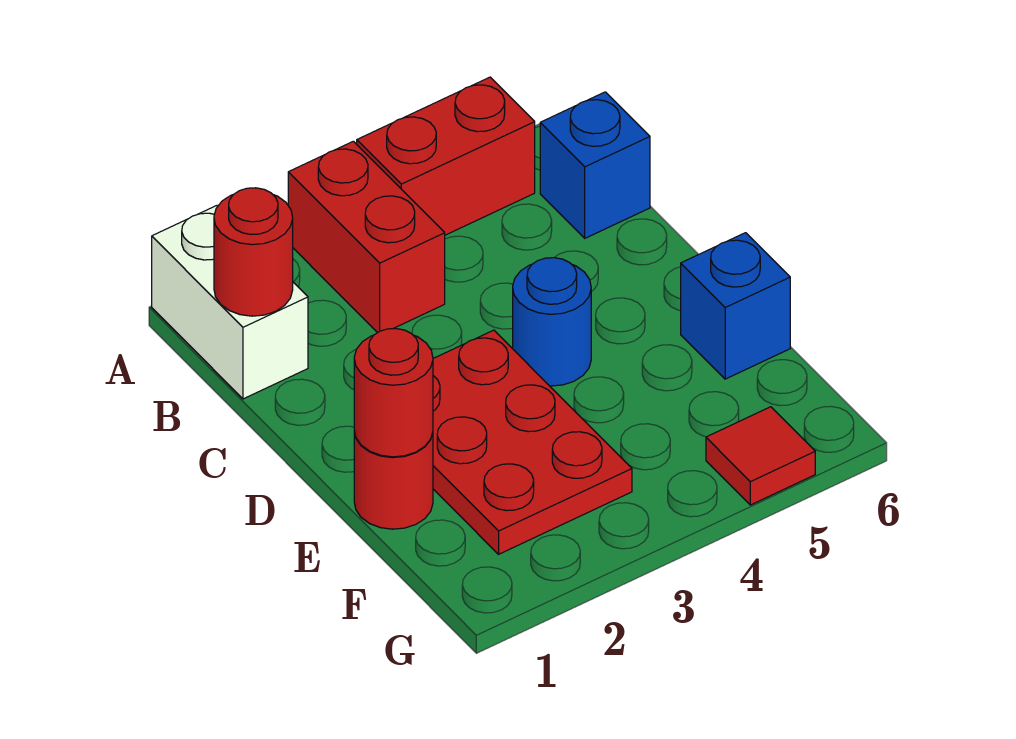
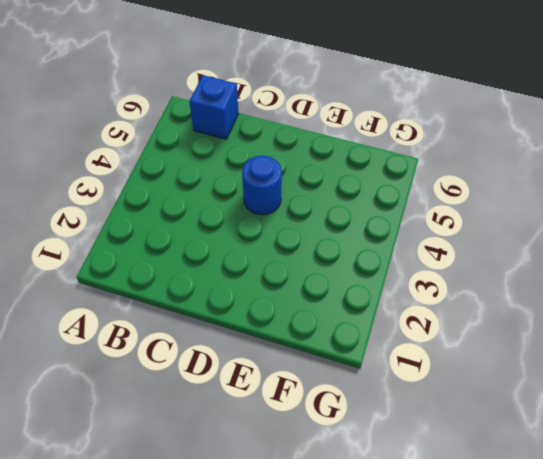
none -> white 1x2 brick [152,206,308,399]
none -> red 1x2 brick [288,141,445,333]

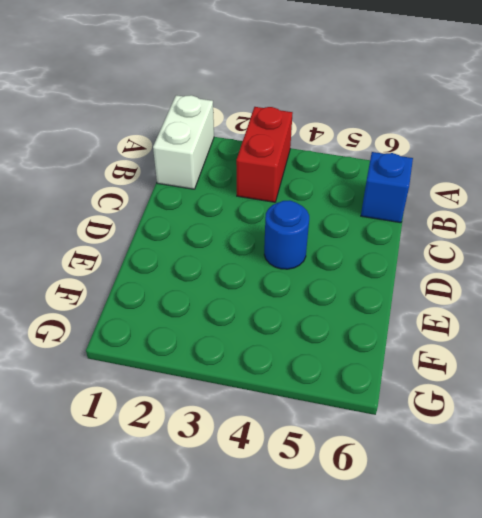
none -> red 1x2 brick [357,77,535,235]
none -> red 2x3 plate [433,330,632,554]

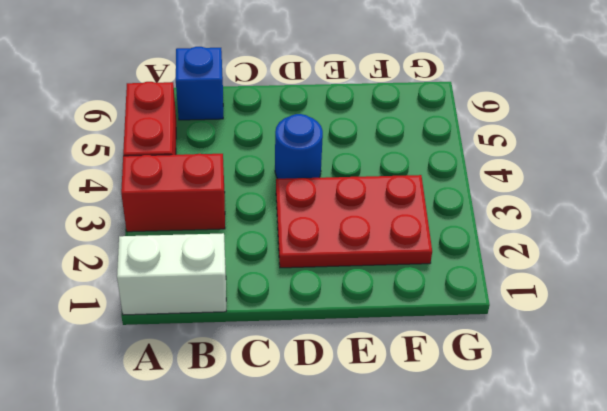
none -> red 1x1 round brick [354,432,433,529]
none -> blue 1x1 brick [681,233,790,379]

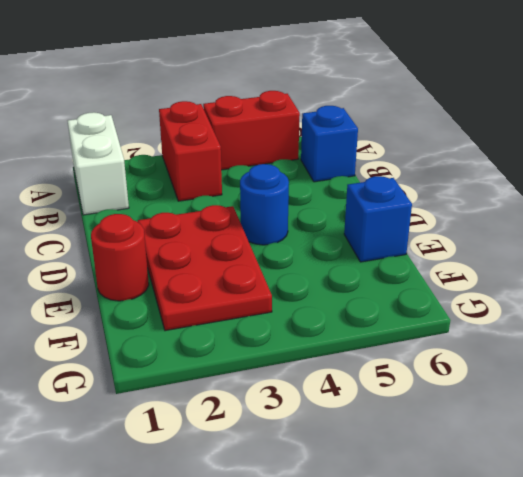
none -> red 1x1 tile [706,407,815,505]
none -> red 1x1 round brick [214,188,293,316]

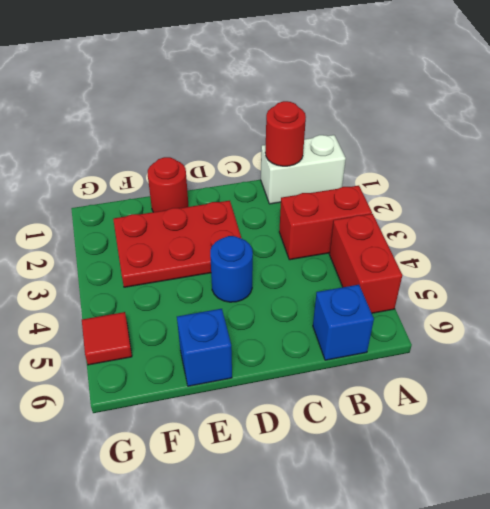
none -> red 1x1 round brick [354,329,433,457]

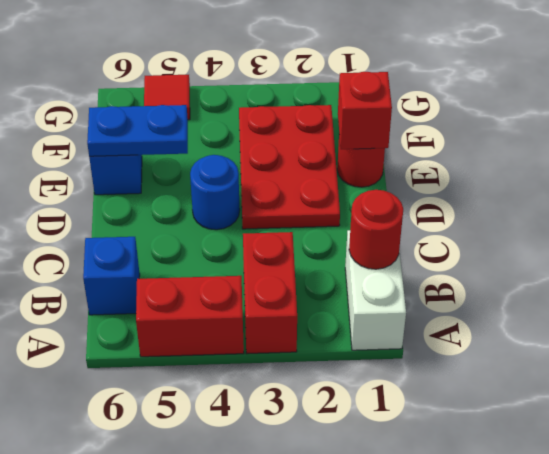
red 1x1 brick [338,72,392,149] -> red 1x1 round brick [354,329,433,457]
blue 1x2 plate [87,105,188,157] -> none

